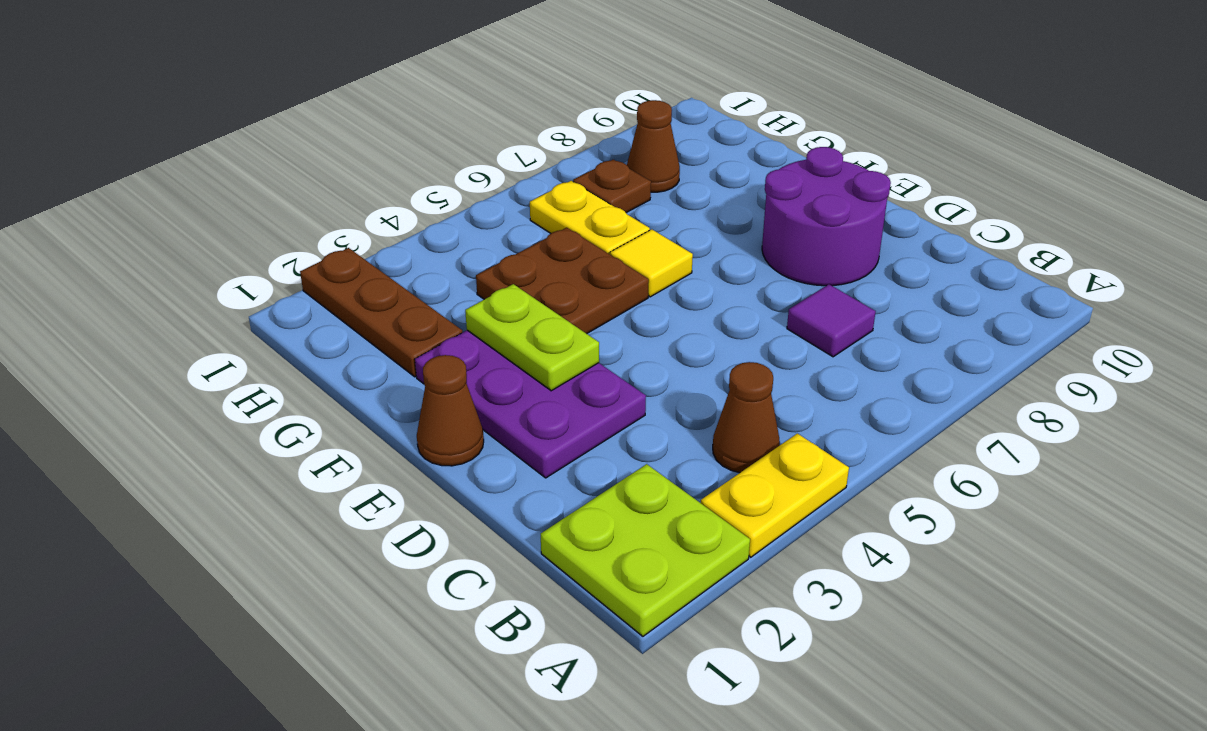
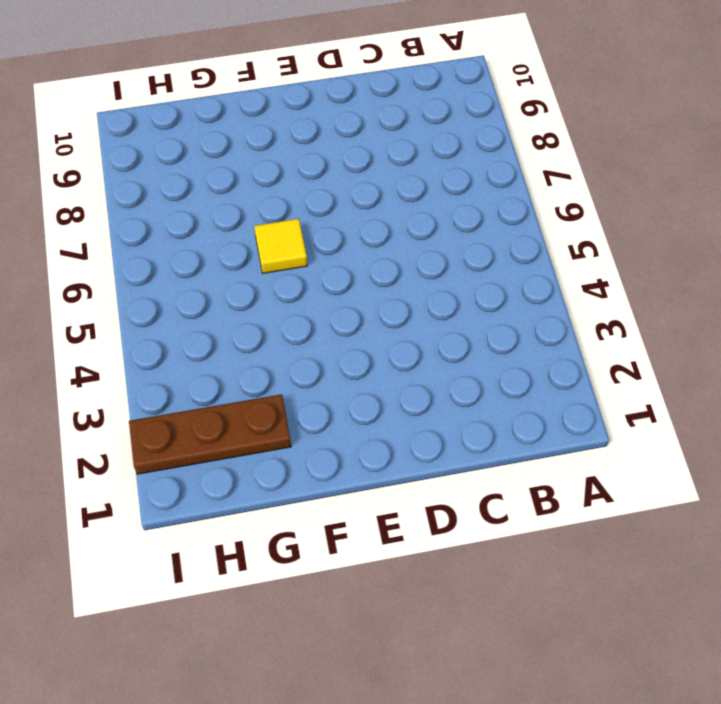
none -> lime 2x2 plate [541,464,750,636]
none -> yellow 1x2 plate [701,433,849,557]
none -> brown 1x1 cone [713,362,780,473]

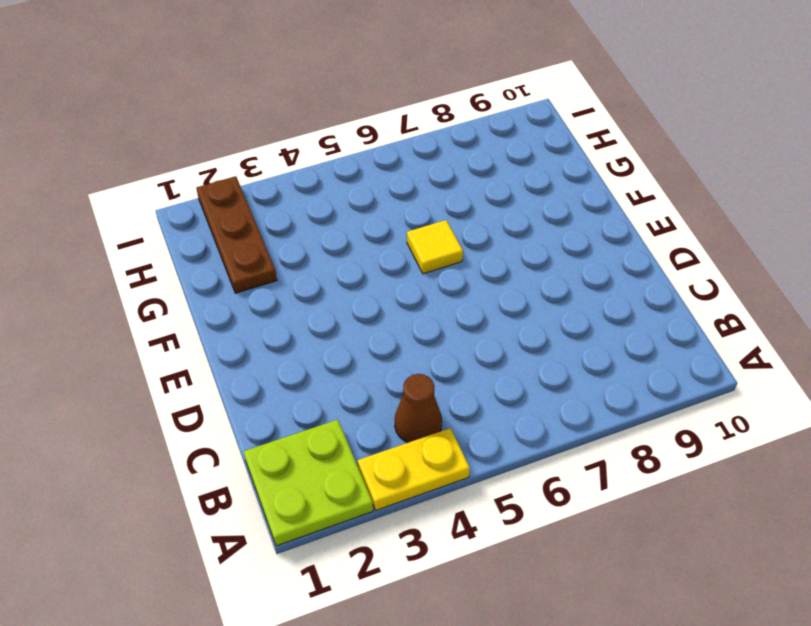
none -> purple 1x1 tile [787,284,876,357]
none -> purple 2x3 plate [415,330,646,478]
none -> purple 2x2 round brick [762,147,891,286]

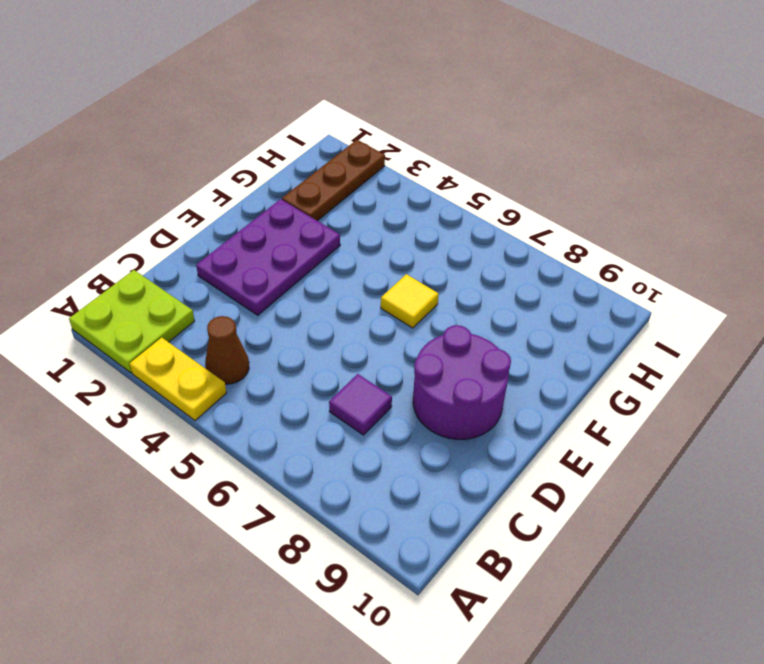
none -> brown 1x1 cone [417,355,484,466]
none -> brown 2x2 plate [476,228,649,334]
none -> yellow 1x2 plate [530,181,650,254]

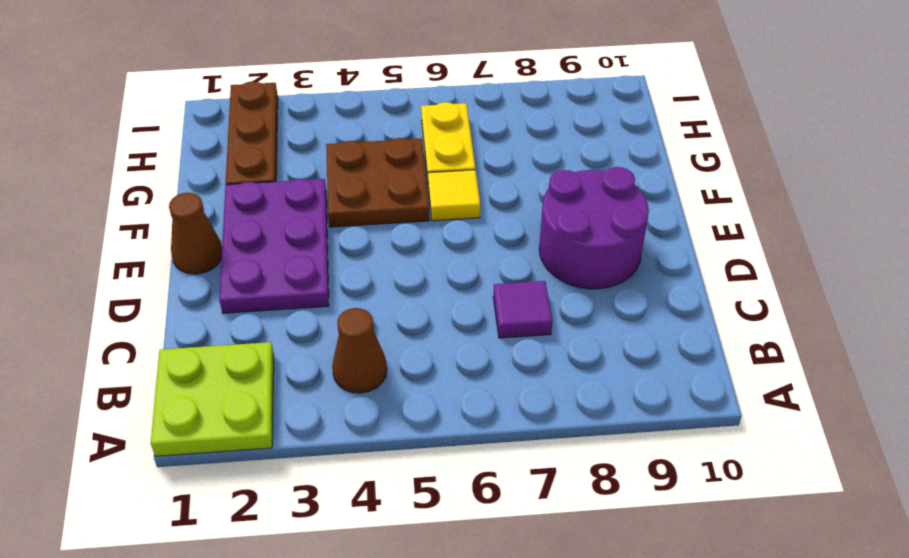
none -> yellow 1x2 plate [701,433,849,557]
none -> brown 1x1 plate [573,159,651,213]
none -> brown 1x1 cone [627,100,680,192]

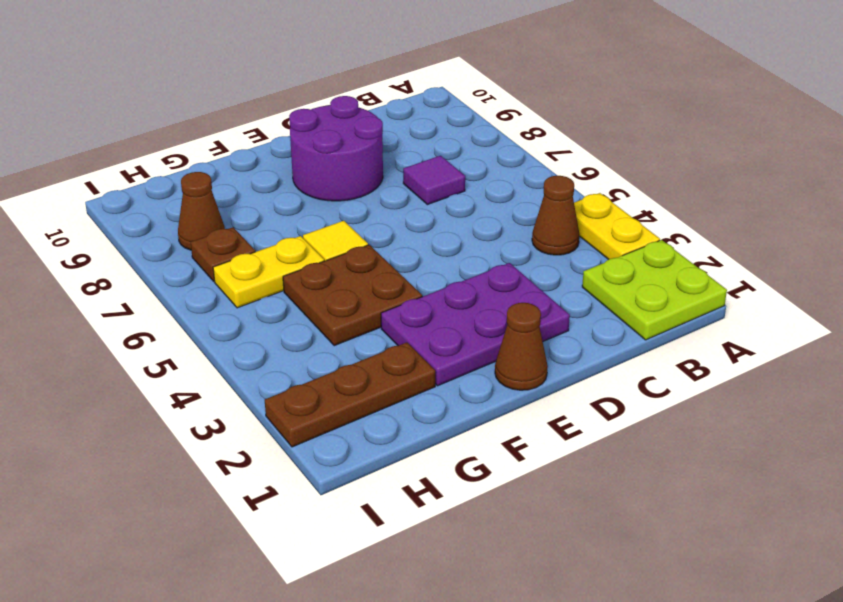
none -> lime 1x2 plate [465,284,599,391]

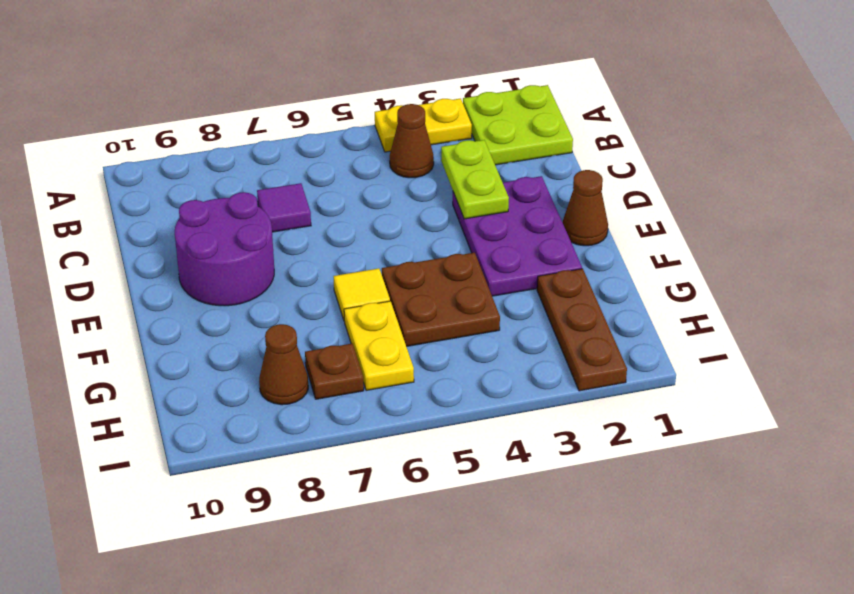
lime 1x2 plate [441,140,509,219] -> lime 1x2 plate moved to [465,284,599,391]

